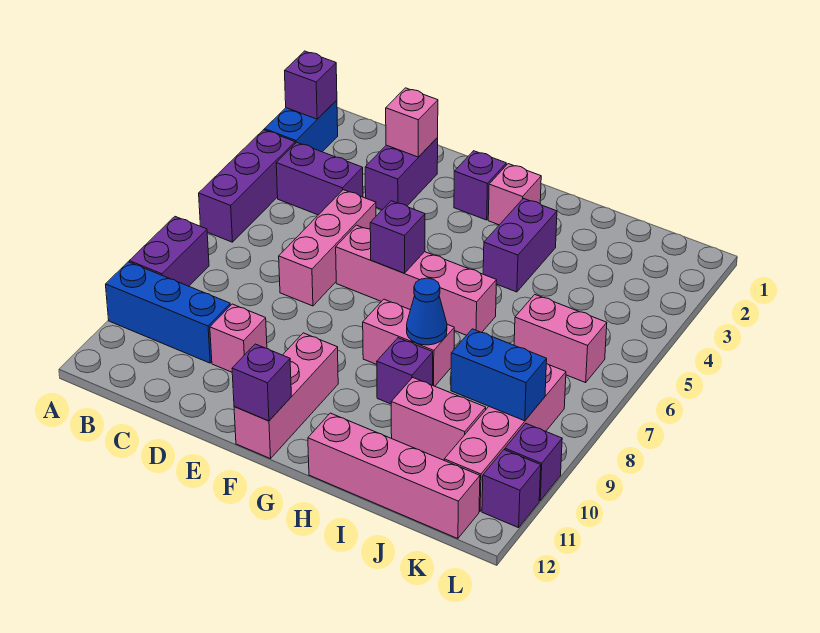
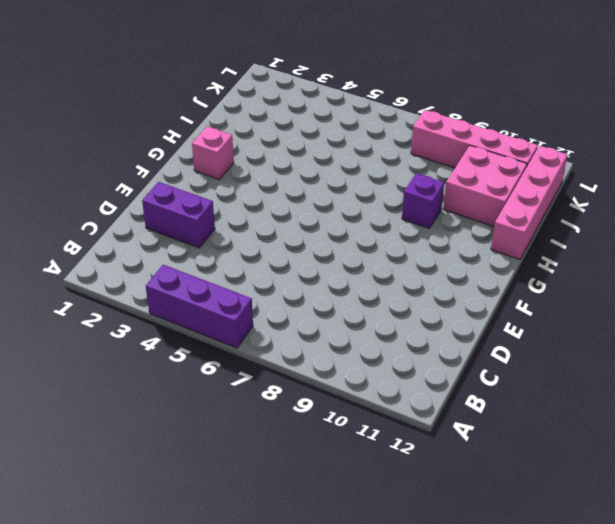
pink 2x2 brick [443,146,527,226] -> pink 1x2 brick [391,378,486,460]
none -> blue 1x2 brick [265,100,338,152]
none -> purple 1x2 brick [129,217,209,286]
none -> blue 1x3 brick [106,262,231,363]

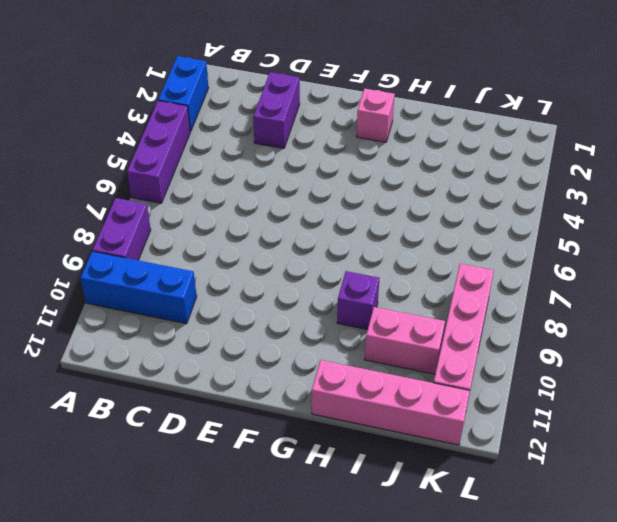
none -> purple 1x2 brick [276,142,363,215]
none -> pink 1x3 brick [279,190,376,306]
none -> pink 1x1 brick [210,304,267,372]

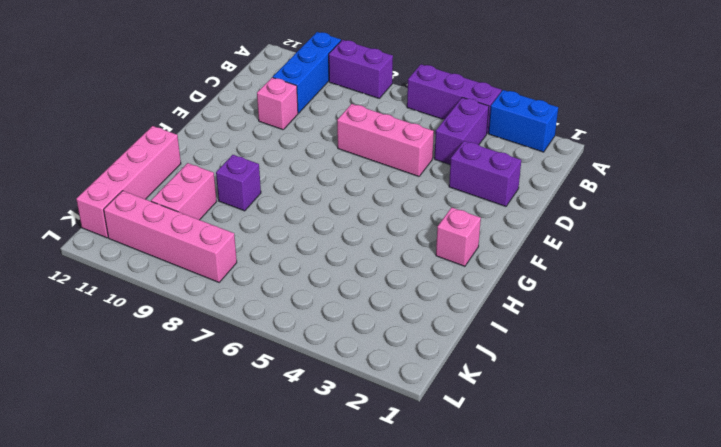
none -> pink 1x4 brick [336,225,497,335]
none -> purple 1x1 brick [454,151,506,220]
none -> pink 1x3 brick [234,333,338,459]

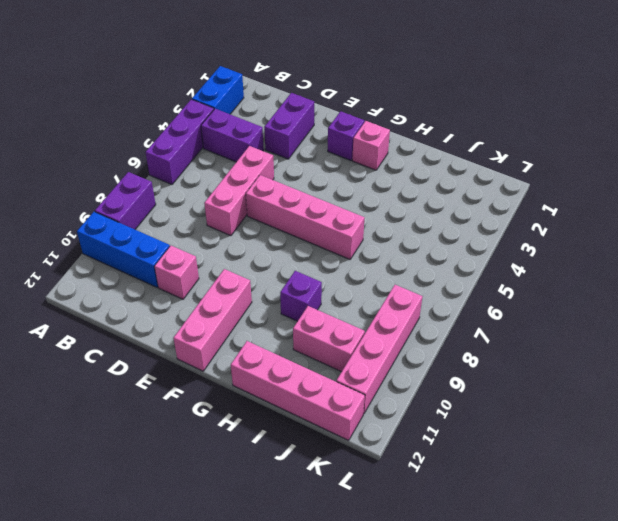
none -> pink 1x2 brick [363,299,454,386]
none -> purple 1x2 brick [483,198,557,292]
none -> pink 1x2 brick [514,295,607,383]

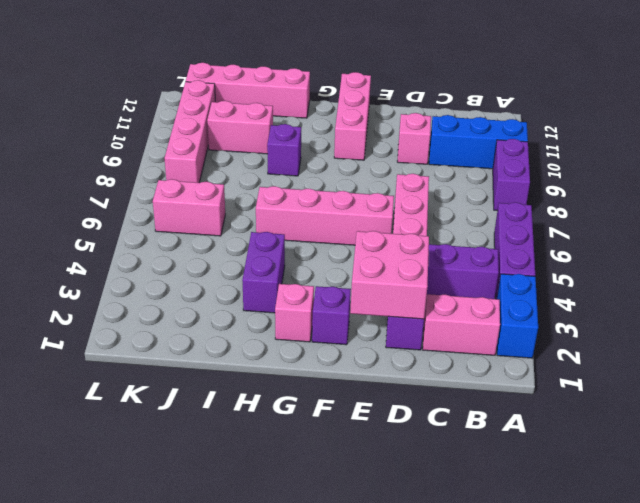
pink 1x2 brick [423,294,500,355] -> pink 1x2 brick moved to [363,299,454,386]
pink 2x2 brick [350,231,429,319] -> pink 1x1 brick [386,88,438,157]
none -> purple 1x1 brick [505,424,562,500]
none -> purple 1x1 brick [482,450,541,528]
none -> purple 1x1 brick [285,51,337,119]

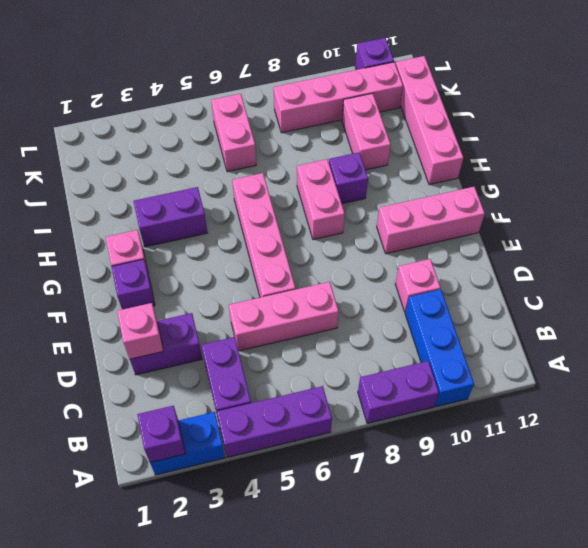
none -> purple 1x1 brick [505,424,562,500]
none -> purple 1x1 brick [370,201,425,273]
none -> purple 1x1 brick [232,344,292,421]

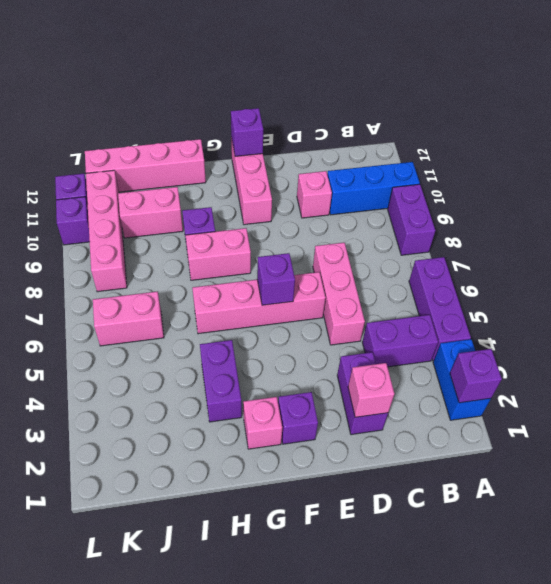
none -> blue 1x1 cone [407,278,447,345]
none -> blue 1x2 brick [451,329,547,421]

